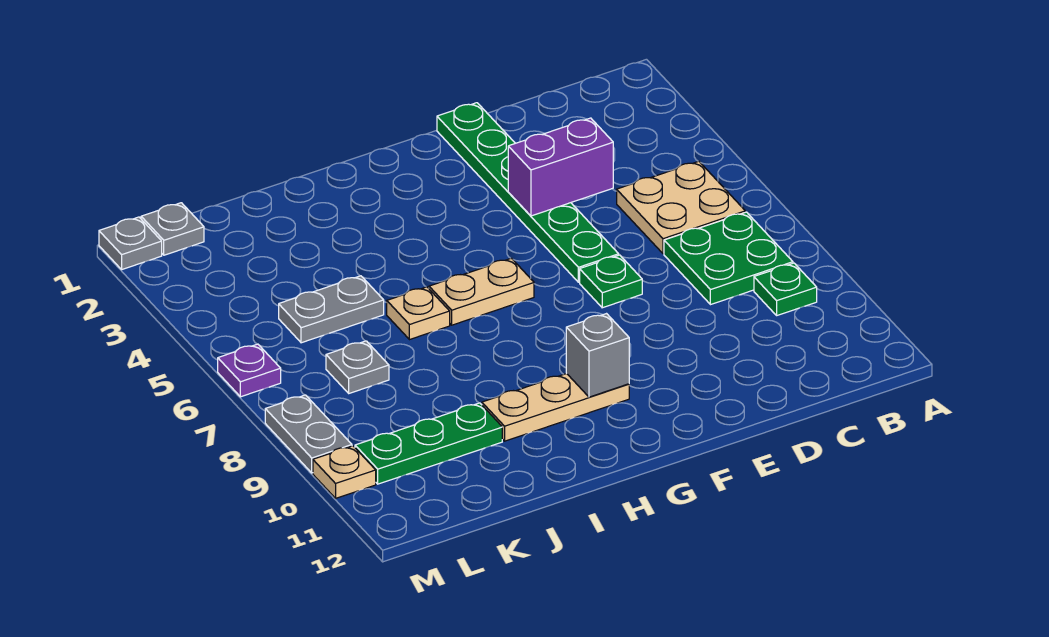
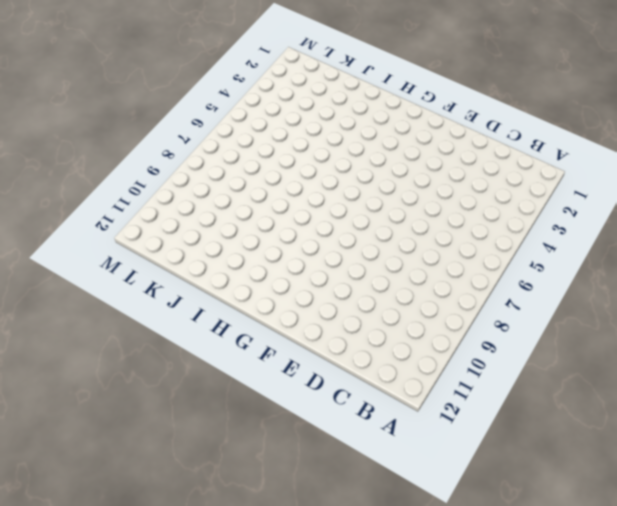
none -> tan 2x2 plate [617,161,745,254]
none -> green 2x2 plate [664,212,793,305]
none -> green 1x1 plate [754,263,817,315]

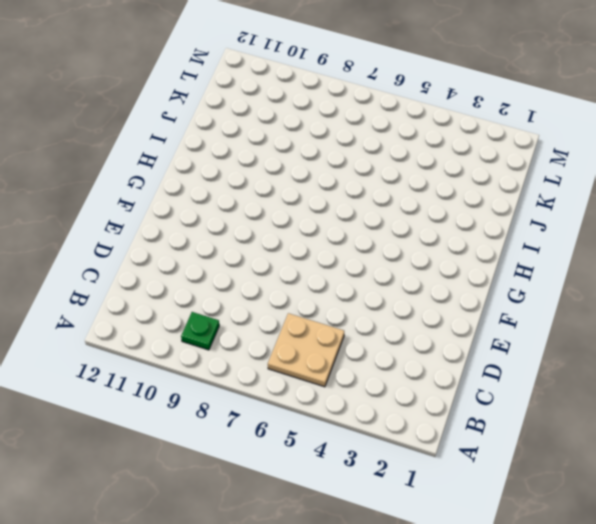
none -> green 2x2 plate [664,212,793,305]
none -> green 1x6 plate [437,103,619,282]
none -> green 1x1 plate [580,255,642,308]

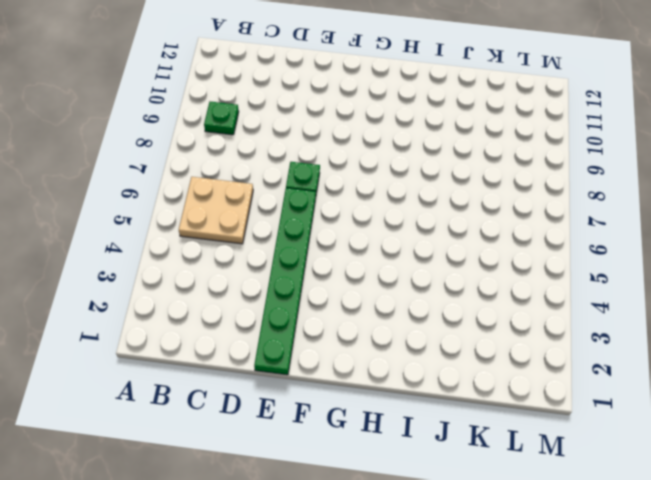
none -> green 2x2 plate [664,212,793,305]
none -> tan 1x2 plate [429,258,534,325]
none -> tan 1x3 plate [482,374,629,441]

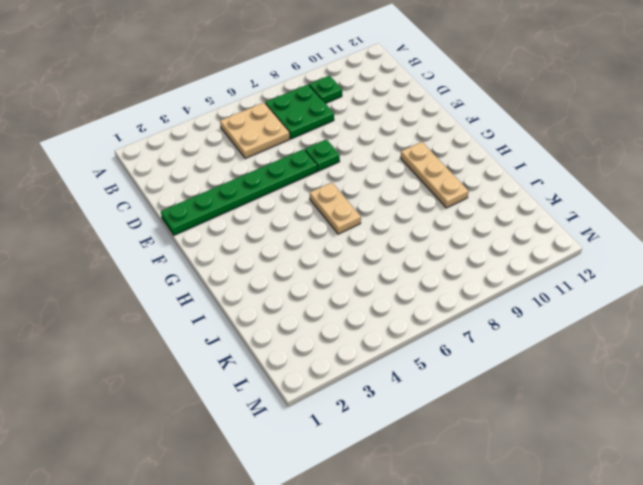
none -> tan 1x1 plate [387,287,450,340]
none -> grey 1x2 plate [279,276,384,343]
none -> green 1x3 plate [355,403,502,484]

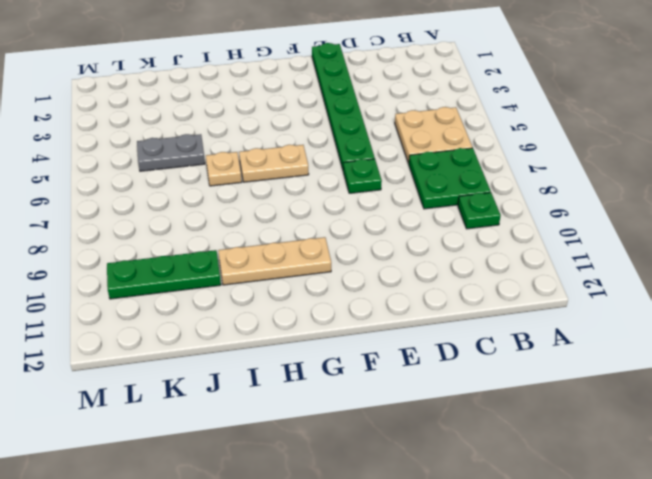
none -> grey 1x1 plate [326,341,389,393]
none -> grey 1x1 plate [141,203,204,255]
none -> grey 1x1 plate [99,217,162,269]

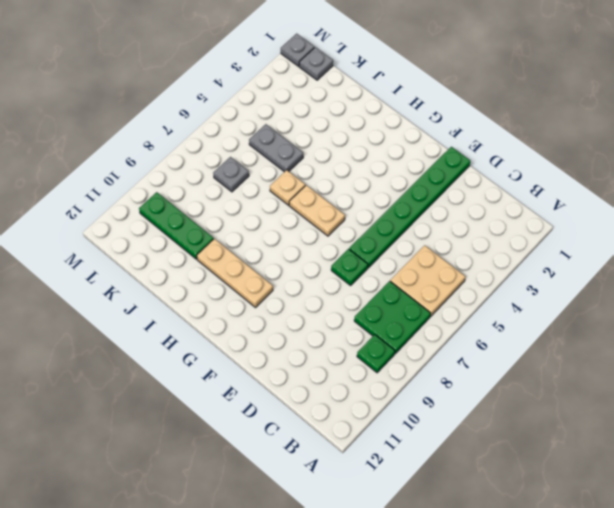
none -> purple 1x1 plate [218,344,281,397]
none -> grey 1x2 plate [265,395,352,473]
none -> tan 1x1 plate [313,446,376,498]

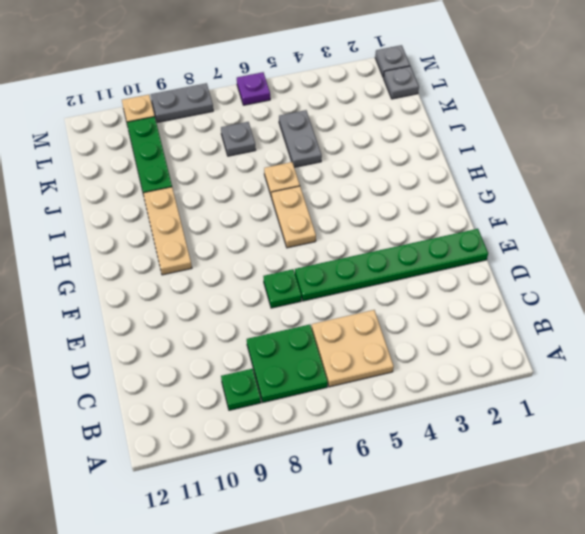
none -> purple 1x2 brick [508,118,613,216]
none -> grey 1x1 brick [566,314,629,397]

